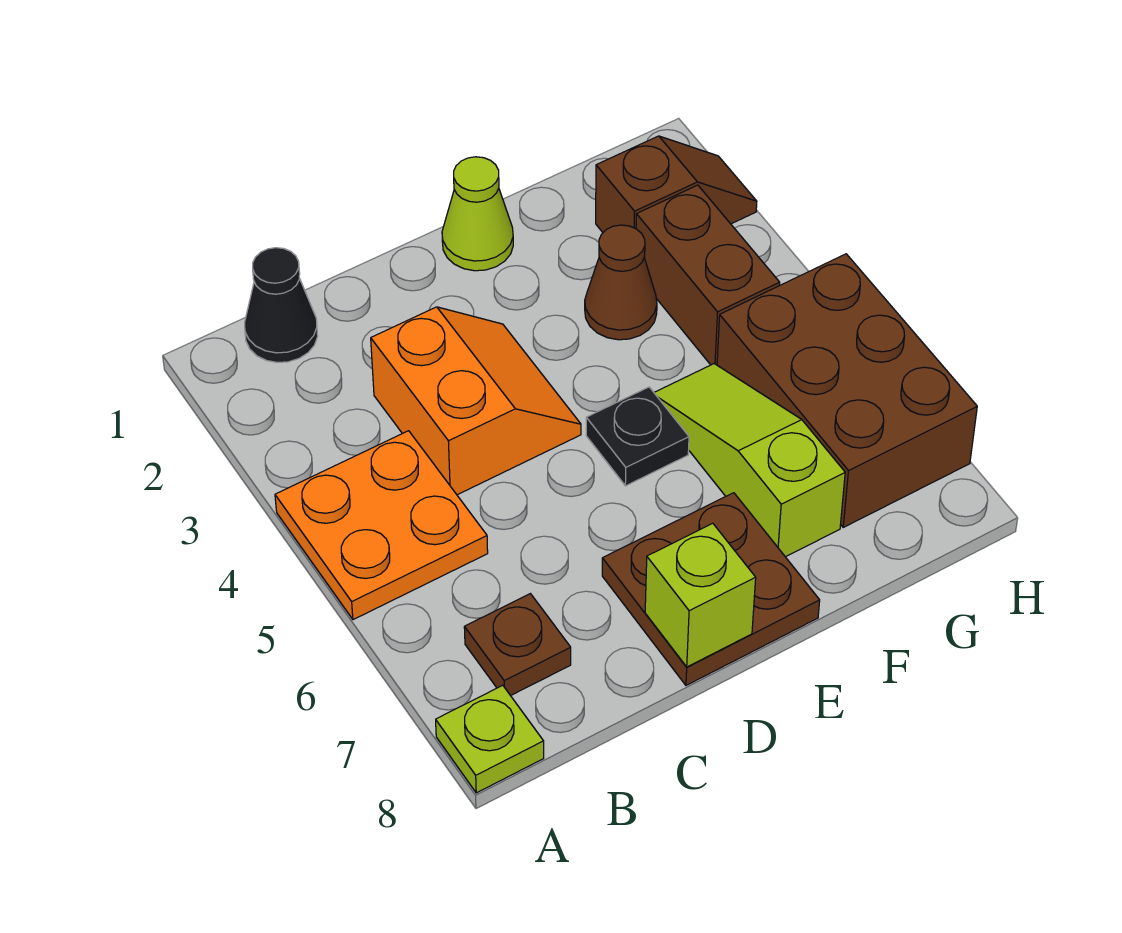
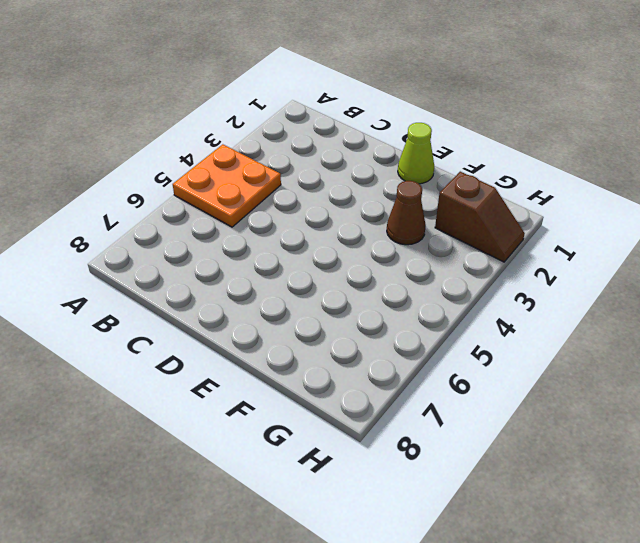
none -> lime 1x1 plate [436,685,544,793]
none -> black 1x1 cone [245,248,318,363]
none -> brown 1x1 plate [464,594,571,696]

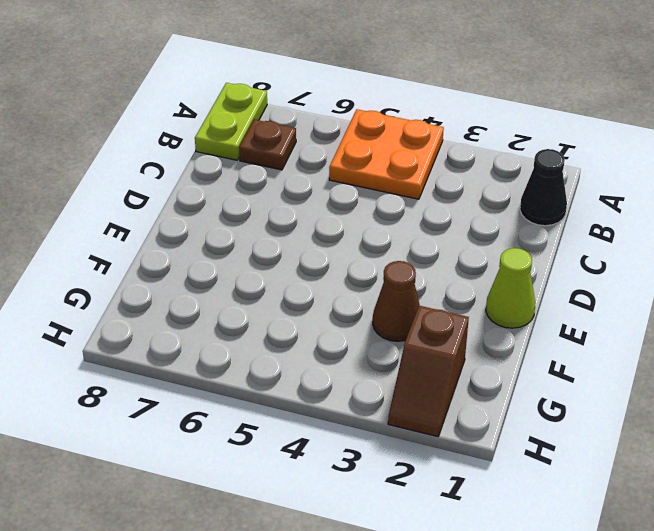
lime 1x2 plate [195,83,267,160] -> lime 1x1 plate [436,685,544,793]
none -> orange 2x2 slope [371,307,581,495]
none -> brown 2x2 plate [602,493,820,685]
none -> black 1x1 plate [586,387,689,486]

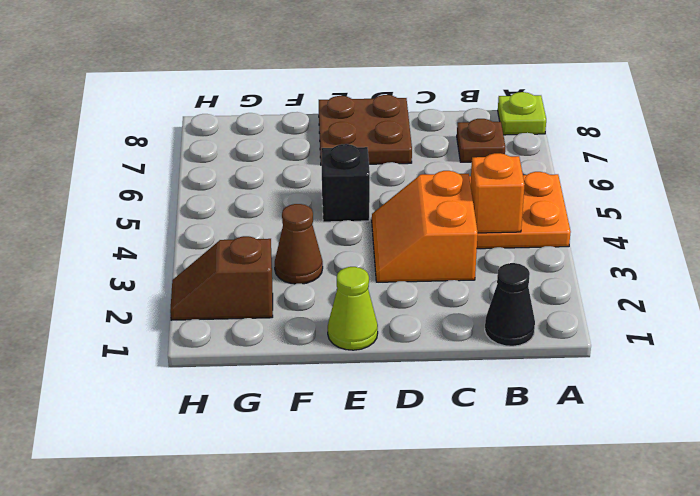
orange 1x1 brick [471,153,525,233] -> none
black 1x1 brick [321,144,370,222] -> black 1x1 plate [586,387,689,486]
none -> lime 1x3 slope [654,364,845,557]
none -> brown 1x2 brick [636,185,780,365]
none -> brown 2x3 brick [717,254,977,527]

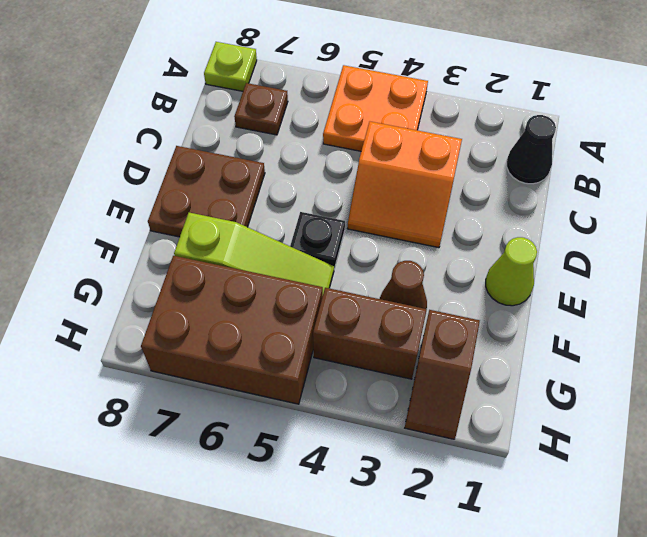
none -> lime 1x1 brick [645,523,756,667]

